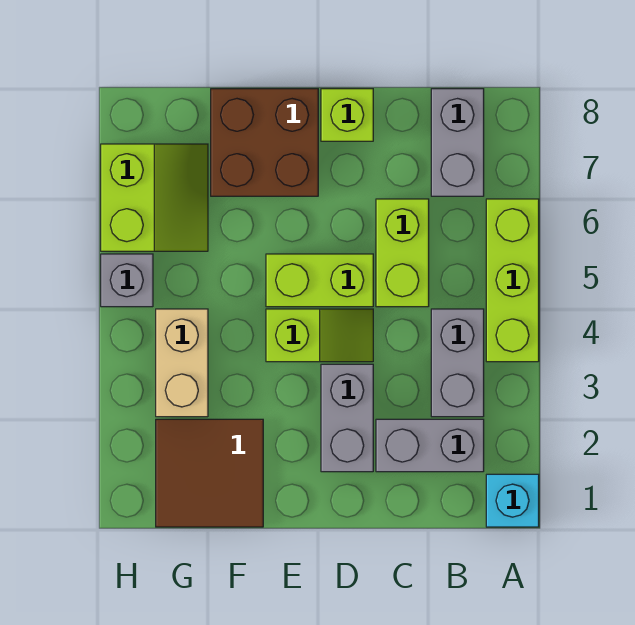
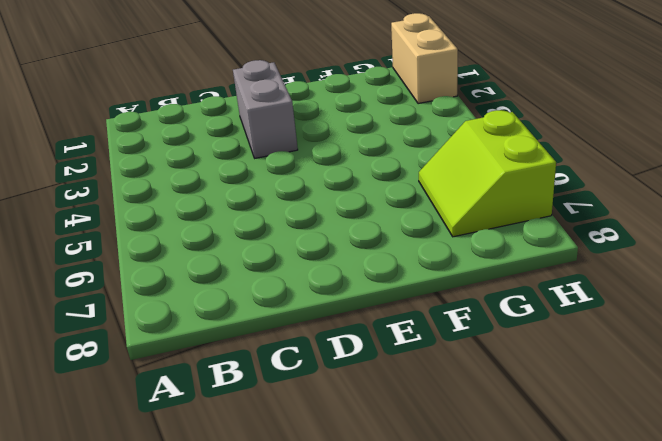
tan 1x2 brick [391,13,458,104] -> tan 1x2 brick moved to [156,309,208,417]
none -> cyan 1x1 brick [486,474,539,527]
none -> lime 1x3 brick [486,199,539,362]
none -> grey 1x2 brick [376,419,484,472]

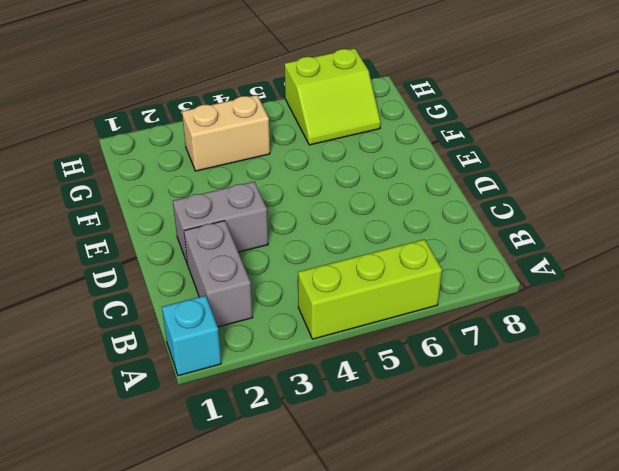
none -> grey 1x2 brick [431,309,484,417]
none -> grey 1x2 brick [431,89,484,196]
none -> lime 1x2 brick [376,199,429,307]

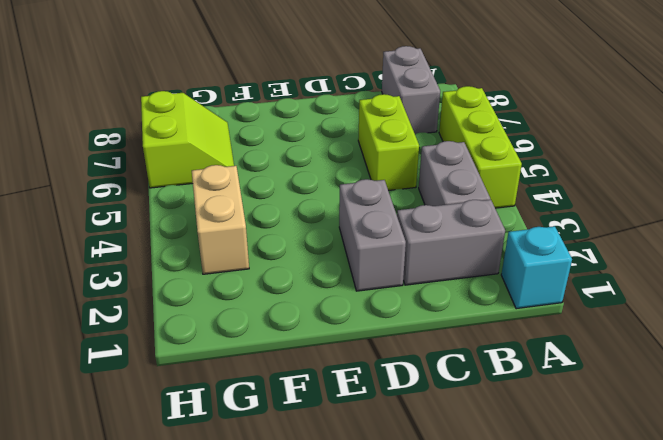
none -> lime 1x2 slope [266,309,373,362]
none -> lime 1x2 brick [266,254,373,307]
none -> lime 1x1 brick [321,89,373,141]

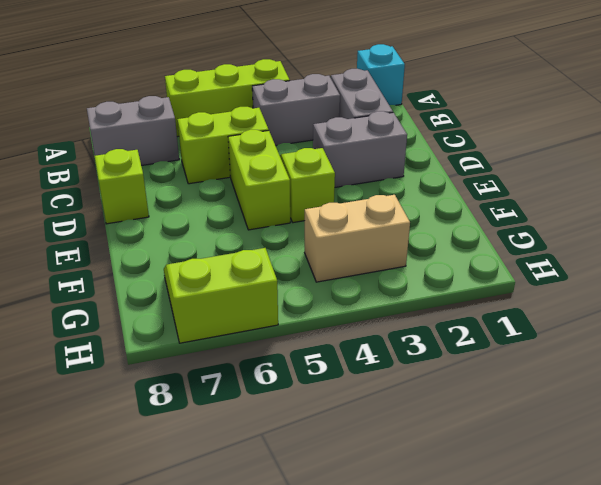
none -> brown 2x2 brick [211,89,318,196]
none -> brown 2x2 tile [156,419,263,527]
none -> grey 1x1 brick [101,254,153,307]

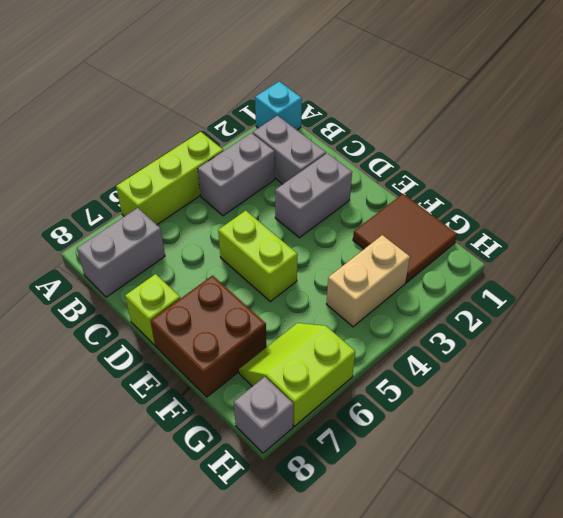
grey 1x1 brick [234,377,293,453] -> grey 1x1 brick moved to [101,254,153,307]
none -> lime 1x2 brick [376,199,429,307]
none -> lime 1x2 slope [266,309,373,362]

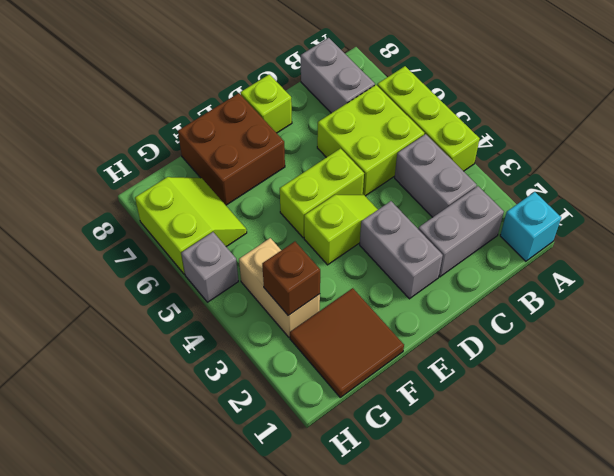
lime 2x2 brick [317,85,424,196] -> lime 1x2 brick [376,199,429,307]
brown 1x1 brick [262,242,320,315] -> none

